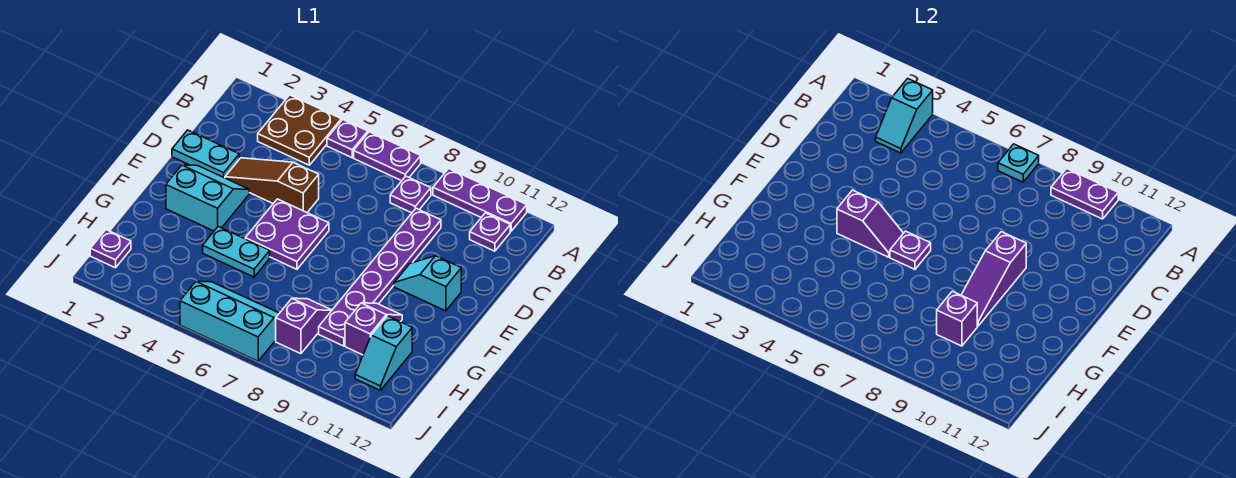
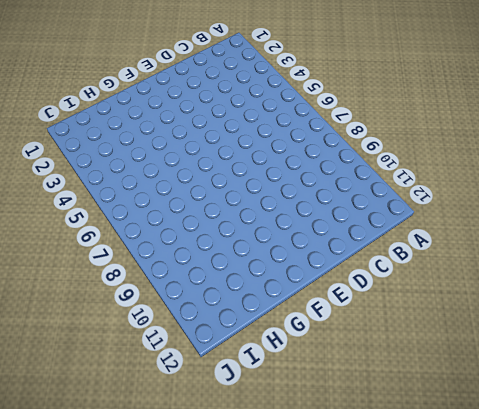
none -> brown 2x2 plate [258,95,341,165]
none -> purple 1x1 plate [327,119,368,158]
none -> purple 1x2 plate [354,132,421,181]

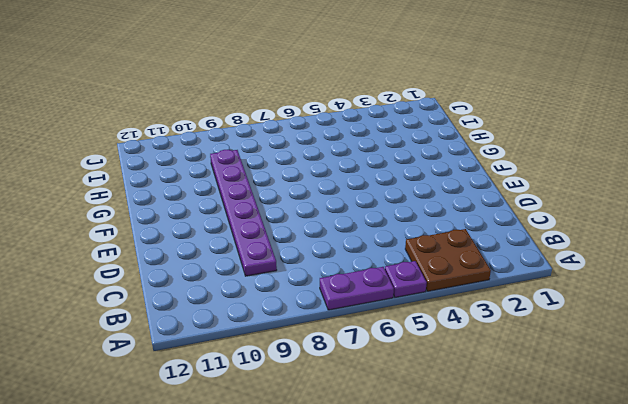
none -> purple 1x3 plate [433,169,527,231]
none -> purple 1x1 plate [390,176,431,213]
none -> purple 1x1 plate [470,213,510,251]

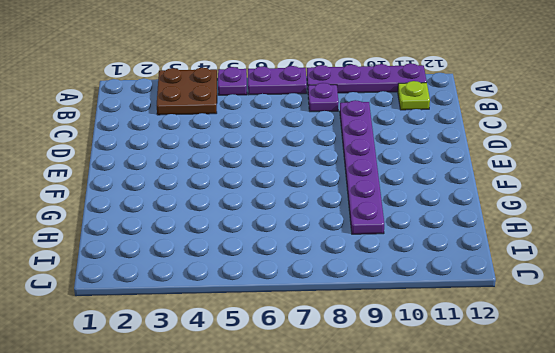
purple 1x4 plate [307,63,427,93] -> purple 1x3 plate [433,169,527,231]
lime 1x1 plate [398,81,430,110] -> purple 1x1 plate [470,213,510,251]
none -> cyan 1x2 plate [172,130,239,178]
none -> brown 1x3 slope [225,158,319,212]
none -> cyan 2x2 slope [166,165,249,231]

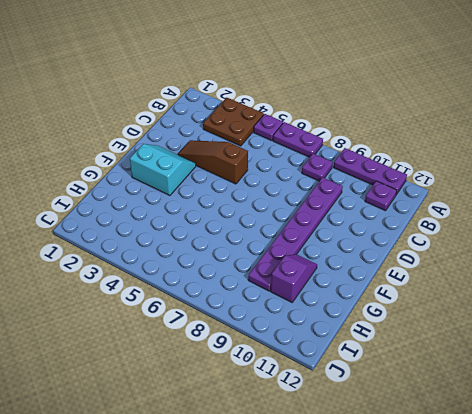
none -> cyan 1x2 plate [172,130,239,178]
none -> purple 2x2 plate [245,199,329,269]
none -> cyan 1x2 slope [394,256,461,311]

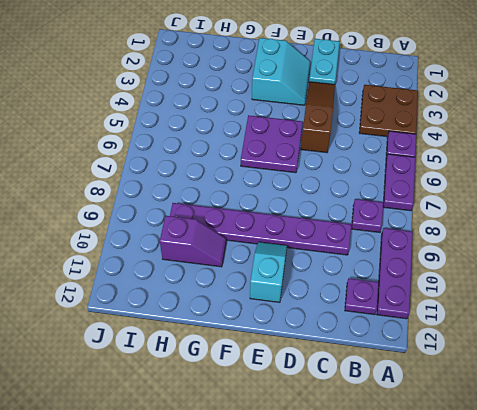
none -> cyan 1x2 plate [203,227,270,277]
none -> purple 1x2 slope [276,298,332,354]
none -> cyan 1x2 slope [355,316,412,390]

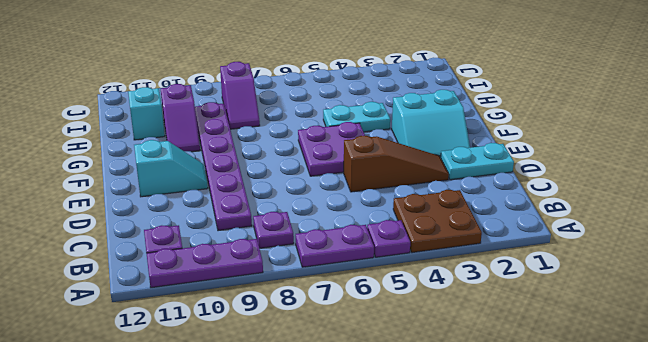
none -> purple 1x1 plate [90,230,131,268]
none -> cyan 2x3 slope [180,281,279,361]
none -> cyan 1x2 slope [876,79,933,153]

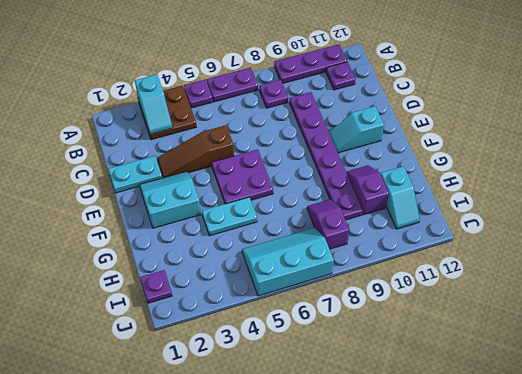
none -> cyan 1x1 plate [998,144,1039,182]
none -> purple 1x2 plate [1051,169,1118,219]
none -> purple 1x3 slope [962,232,1026,326]

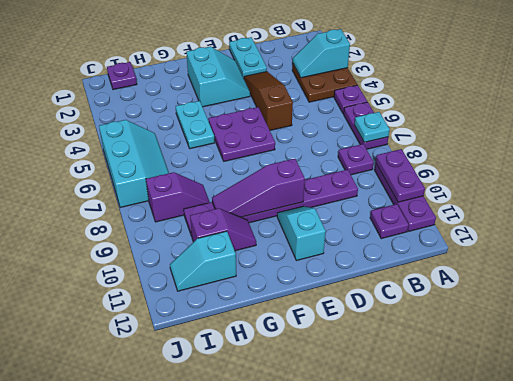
none -> purple 1x2 slope [837,190,903,257]
none -> purple 1x1 plate [890,231,931,269]
none -> purple 1x1 brick [937,291,977,346]

